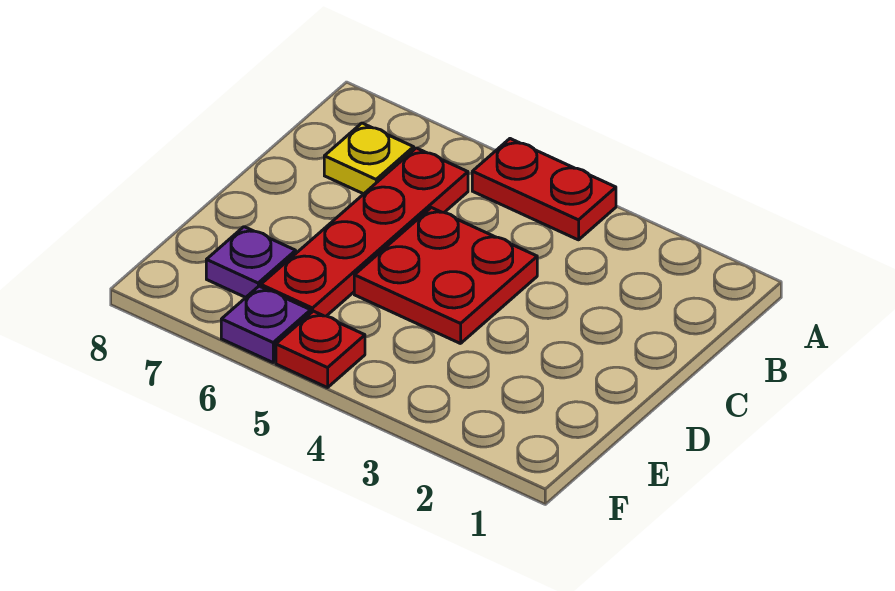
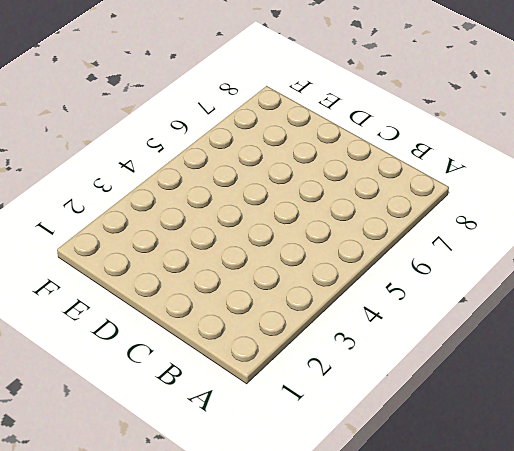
none -> red 1x2 plate [472,139,616,240]
none -> red 1x4 plate [261,148,468,316]

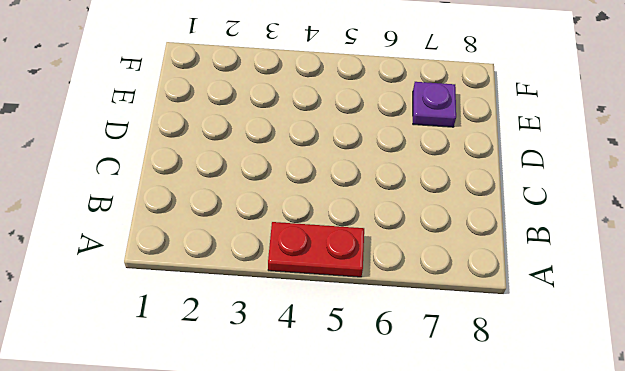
none -> red 1x4 plate [261,148,468,316]
none -> yellow 1x1 plate [324,123,414,194]

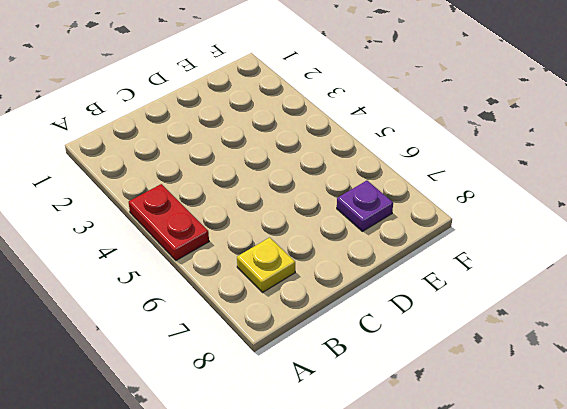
none -> red 1x4 plate [261,148,468,316]
none -> red 2x2 plate [354,208,537,344]

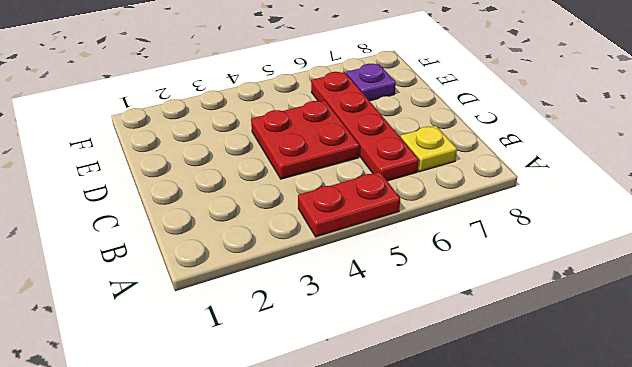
none -> red 1x1 plate [276,311,365,388]
none -> purple 1x1 plate [221,286,311,362]

